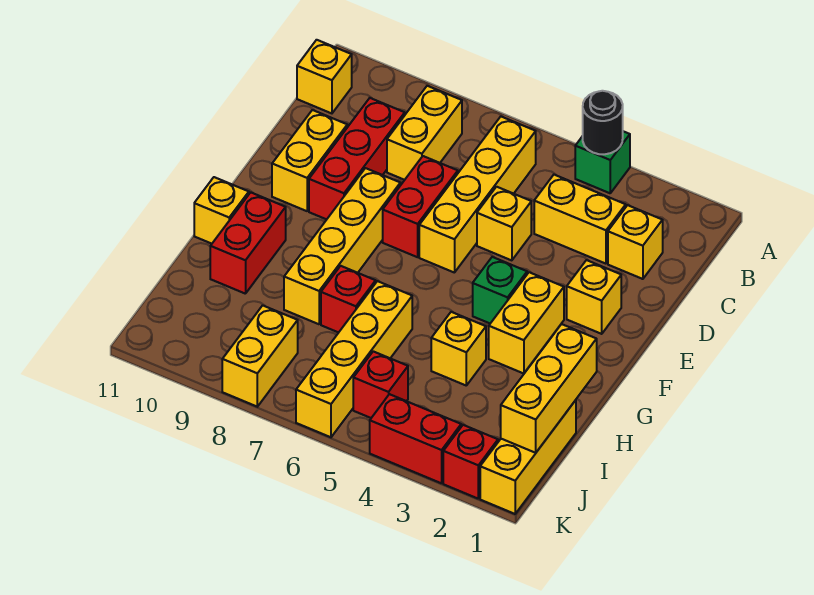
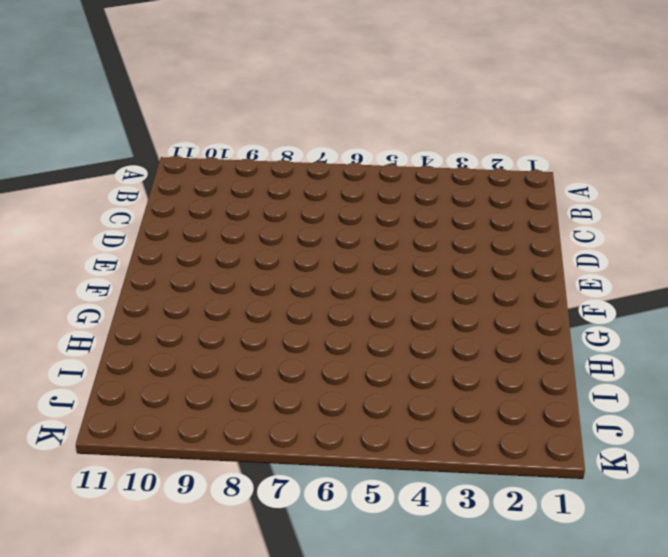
none -> green 1x1 brick [575,131,630,193]
none -> yellow 1x4 brick [419,117,536,273]
none -> yellow 1x2 brick [387,86,462,180]

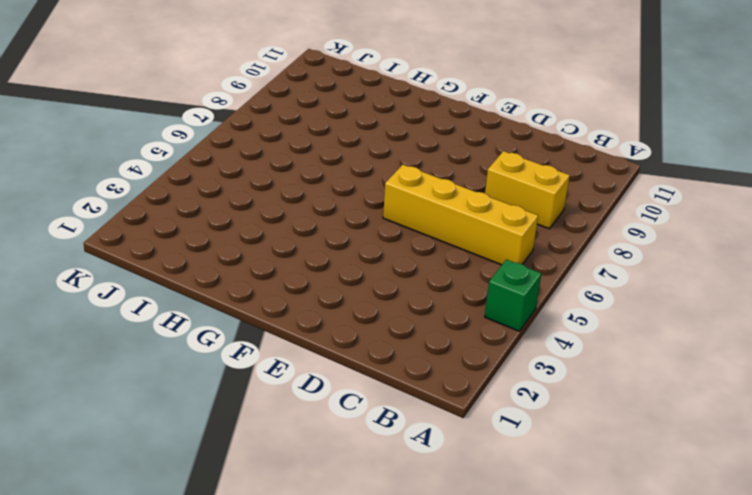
none -> yellow 1x1 brick [297,40,352,113]
none -> yellow 1x1 brick [608,205,663,279]
none -> yellow 1x2 brick [534,175,626,264]

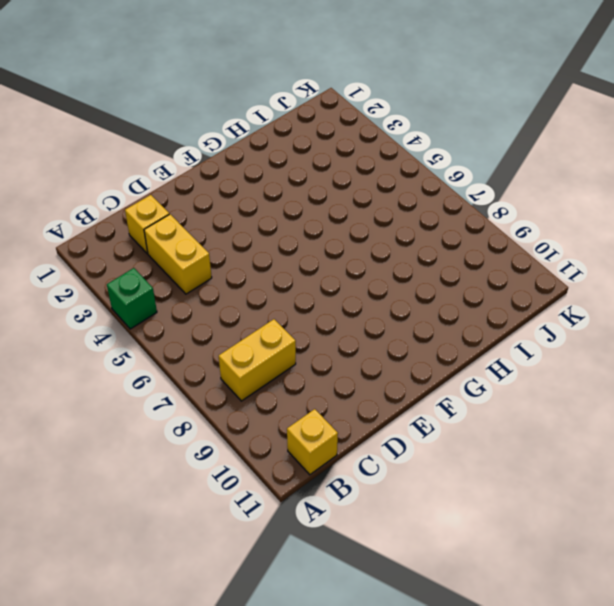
none -> yellow 1x4 brick [419,117,536,273]
none -> red 1x3 brick [309,98,405,219]
none -> yellow 1x1 brick [477,187,531,260]

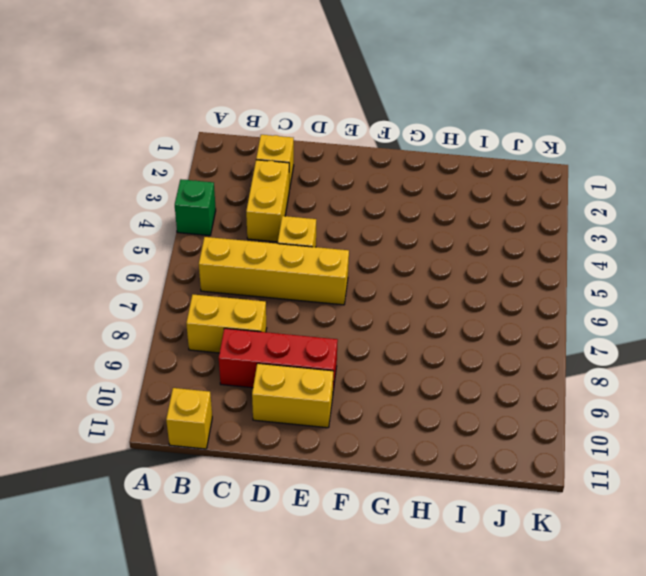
none -> red 1x2 brick [383,156,458,257]
none -> yellow 1x1 brick [567,260,621,334]
none -> yellow 1x4 brick [284,168,400,324]

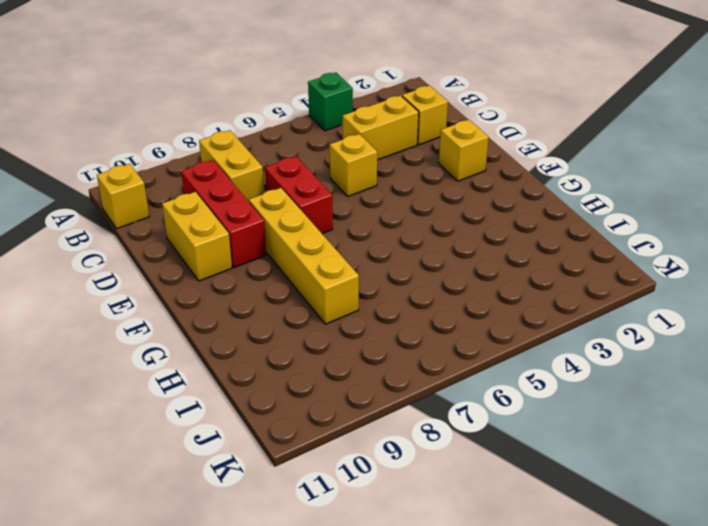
none -> yellow 1x4 brick [419,117,536,273]
none -> yellow 1x2 brick [489,272,564,374]
none -> green 1x1 brick [473,257,527,323]

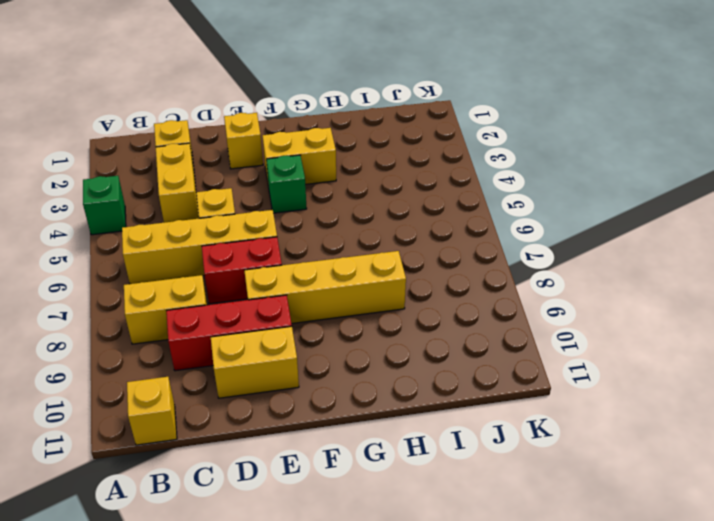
none -> red 1x2 brick [210,192,286,294]
none -> yellow 1x1 brick [194,177,249,244]
none -> yellow 1x1 brick [431,312,486,385]

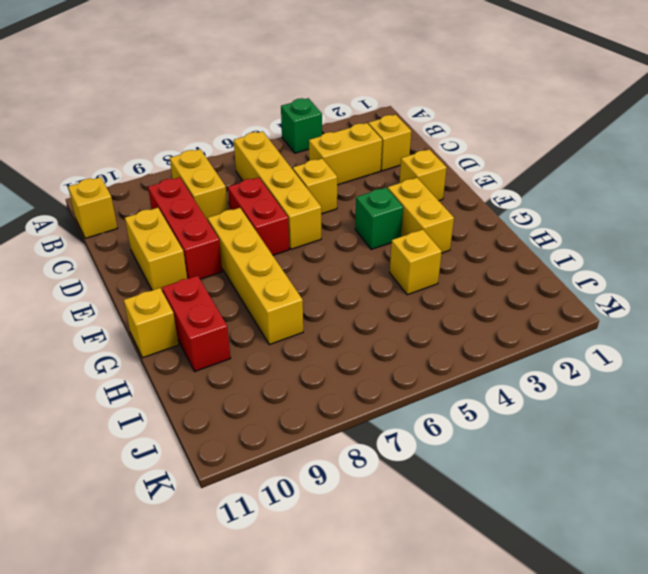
none -> yellow 1x4 brick [296,281,412,437]
none -> red 1x1 brick [321,266,376,333]
none -> yellow 1x3 brick [480,400,576,514]

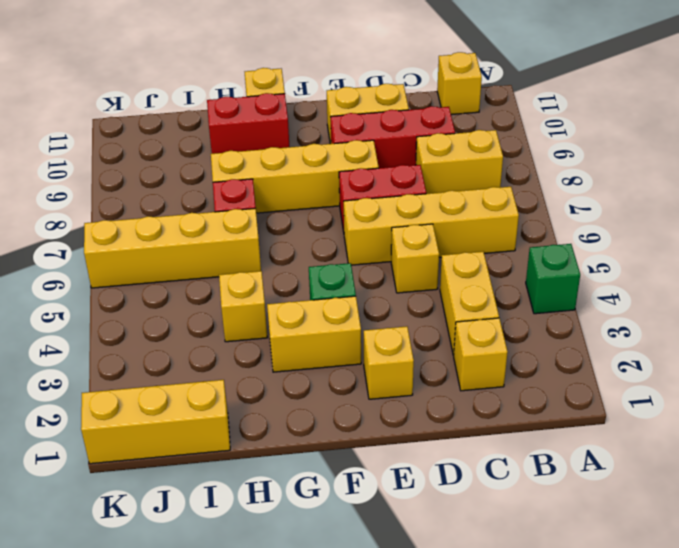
none -> red 1x1 brick [353,351,408,418]
none -> yellow 1x2 brick [222,305,298,407]
none -> red 1x1 brick [443,425,498,498]

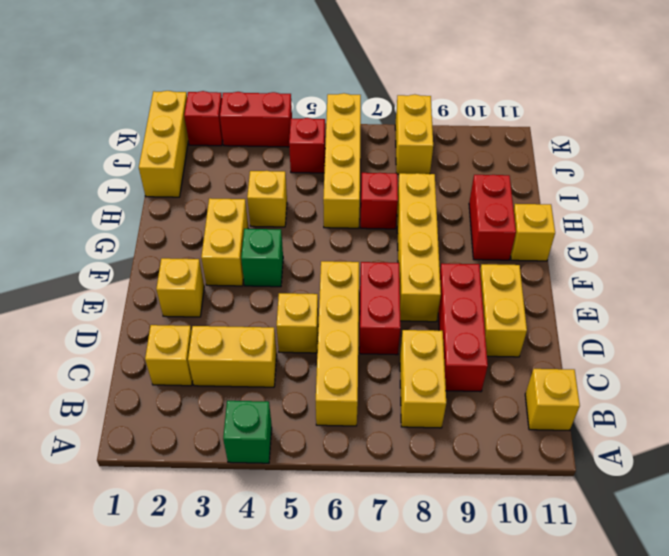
none -> black 1x1 round brick [583,91,623,154]
none -> yellow 1x3 brick [501,324,597,453]

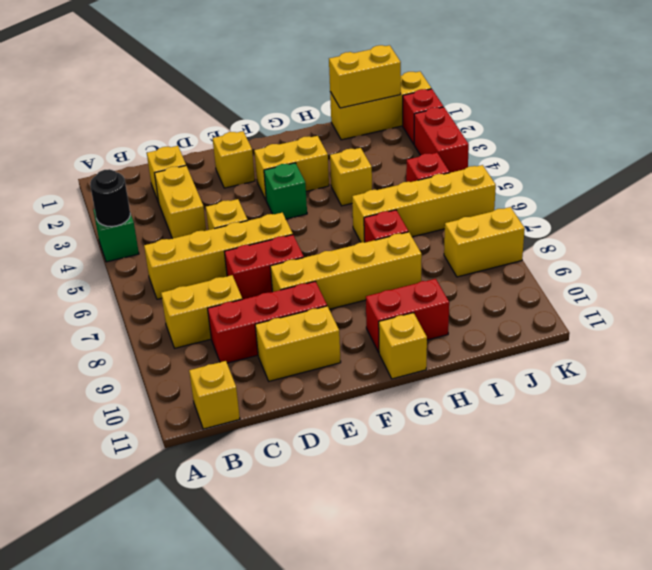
yellow 1x2 brick [329,45,401,108] -> yellow 1x3 brick [501,324,597,453]

